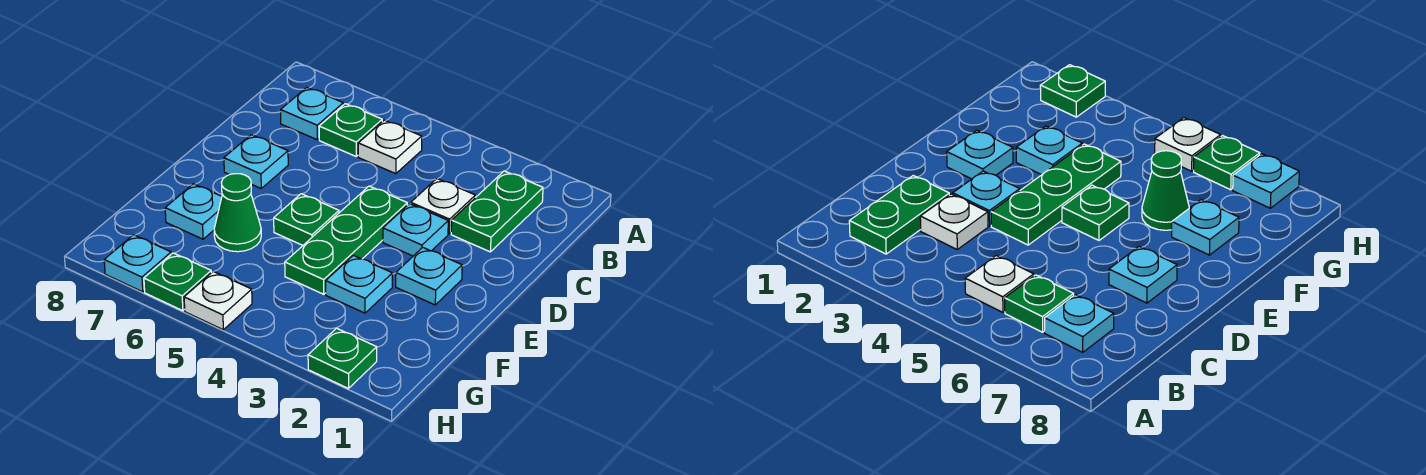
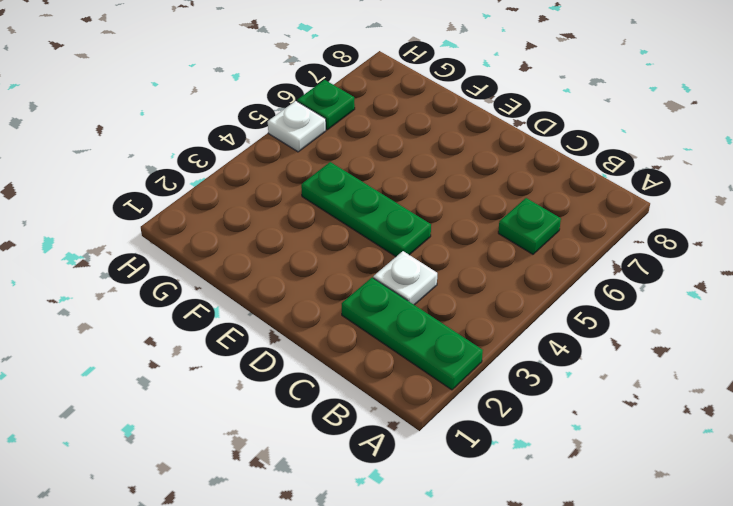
green 1x3 plate [342,278,483,390] -> green 1x2 plate [451,171,543,252]
none -> white 1x1 plate [358,120,422,174]
none -> cyan 1x1 plate [281,87,343,140]
none -> cyan 1x1 plate [383,204,448,256]

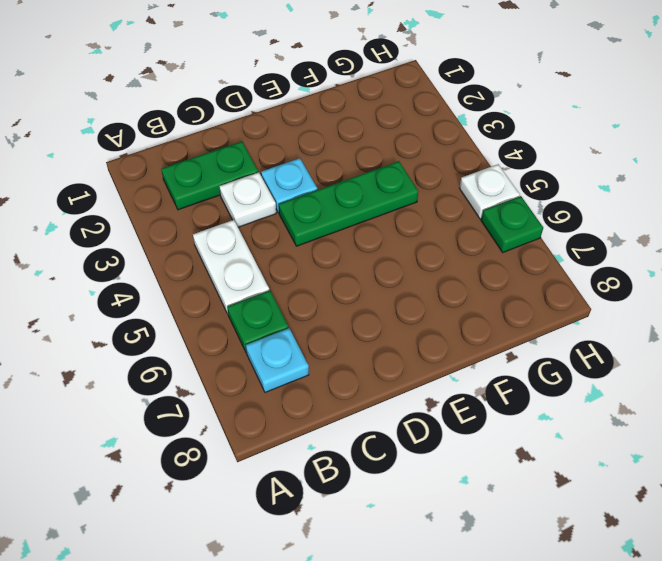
white 1x2 plate [193,220,269,314] -> white 1x1 plate [358,120,422,174]
none -> cyan 1x1 plate [224,135,288,188]
none -> cyan 1x1 plate [396,247,462,305]
none -> green 1x1 plate [274,194,339,245]

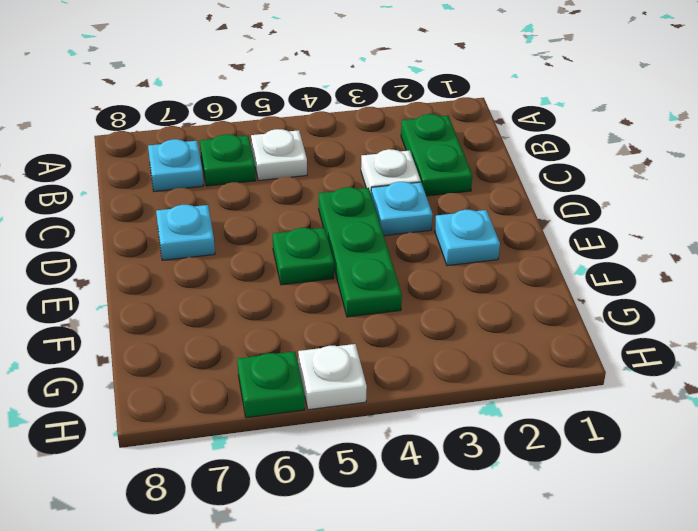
none -> cyan 1x1 plate [326,255,392,313]
none -> green 1x1 cone [214,174,261,252]
none -> cyan 1x1 plate [165,184,222,239]

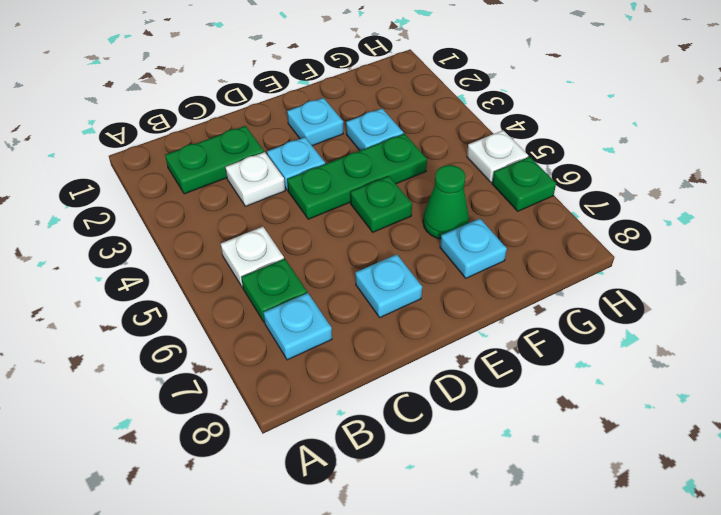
none -> green 1x1 plate [308,328,377,389]
none -> cyan 1x1 plate [104,235,171,292]

